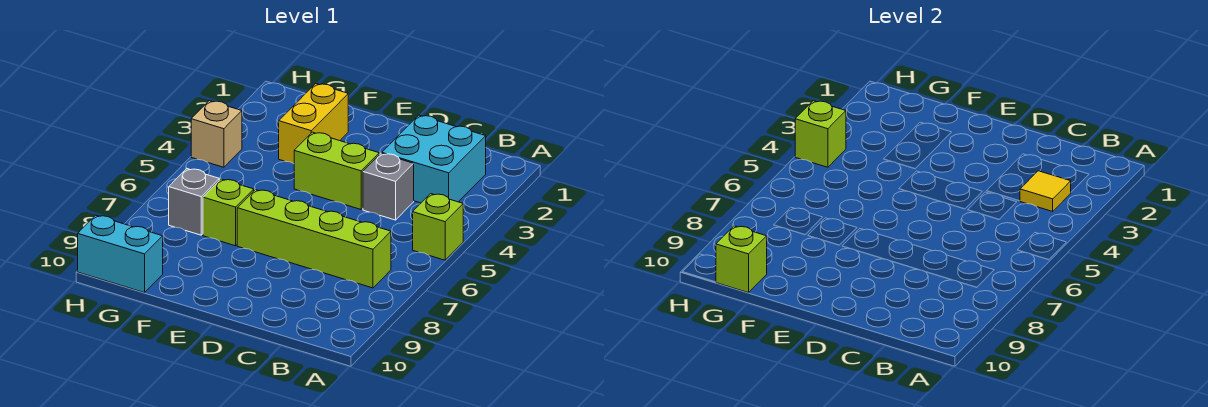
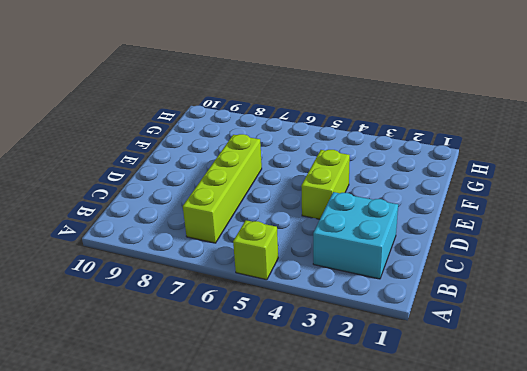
none -> grey 1x1 brick [363,153,414,220]
none -> yellow 1x2 brick [279,84,348,164]
none -> lime 1x1 brick [203,179,254,246]

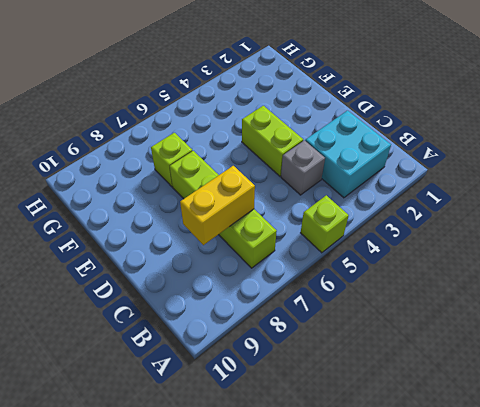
yellow 1x2 brick [180,166,255,245] -> yellow 1x2 brick moved to [279,84,348,164]
none -> grey 1x1 brick [169,169,219,235]
none -> cyan 1x2 brick [78,215,163,293]
none -> tan 1x1 brick [191,101,242,167]

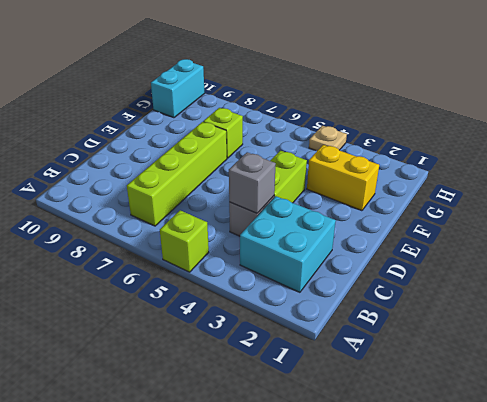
grey 1x1 brick [229,152,276,213] -> grey 1x1 brick moved to [169,169,219,235]
tan 1x1 plate [309,126,347,151] -> tan 1x1 brick [191,101,242,167]
none -> yellow 1x1 tile [1020,171,1071,211]
none -> lime 1x1 brick [716,226,767,293]
none -> lime 1x1 brick [795,101,846,167]

